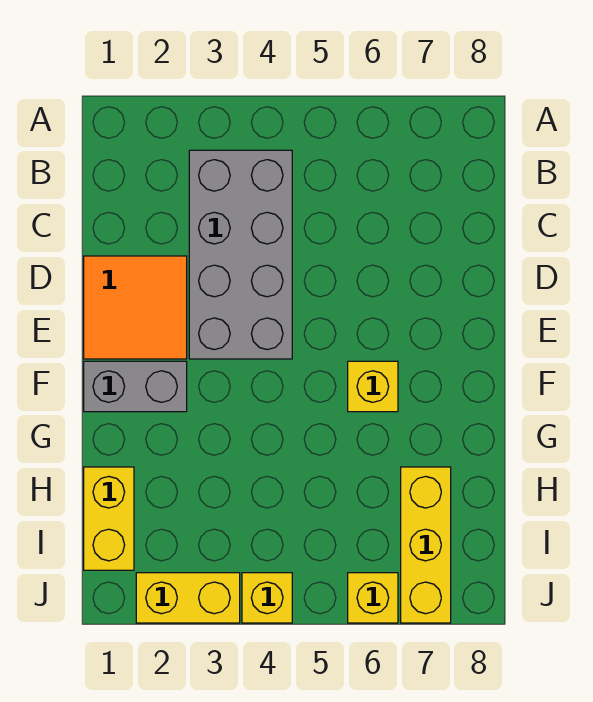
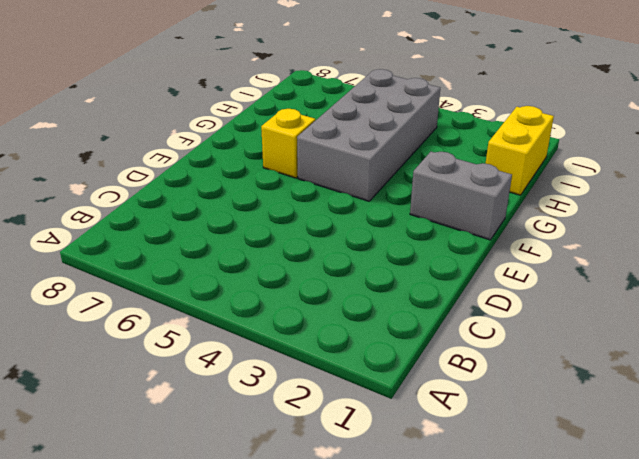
grey 2x4 brick [297,69,440,201] -> grey 2x4 brick moved to [189,150,292,359]
none -> orange 2x2 tile [84,256,187,359]
none -> yellow 1x3 brick [401,467,451,623]

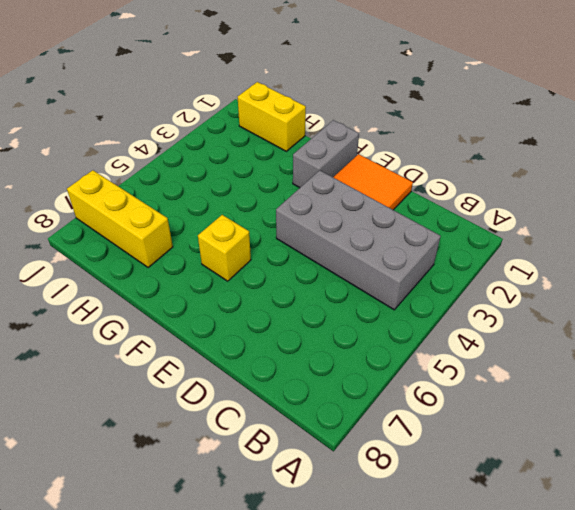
none -> yellow 1x2 brick [136,573,240,623]
none -> yellow 1x1 brick [242,573,292,623]

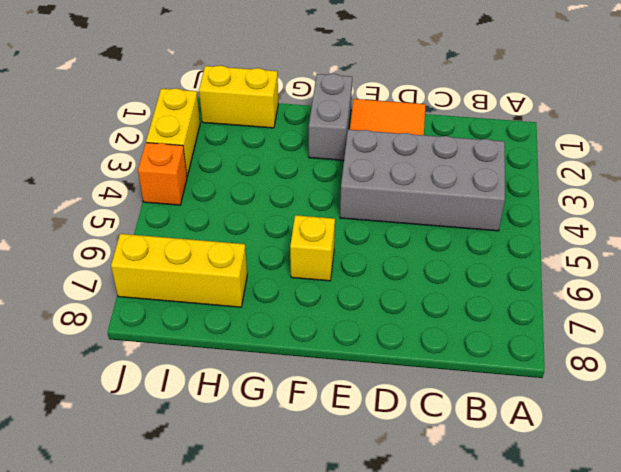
orange 1x1 brick [138,143,187,205] -> yellow 1x1 brick [242,573,292,623]
none -> yellow 1x1 brick [348,573,398,623]

